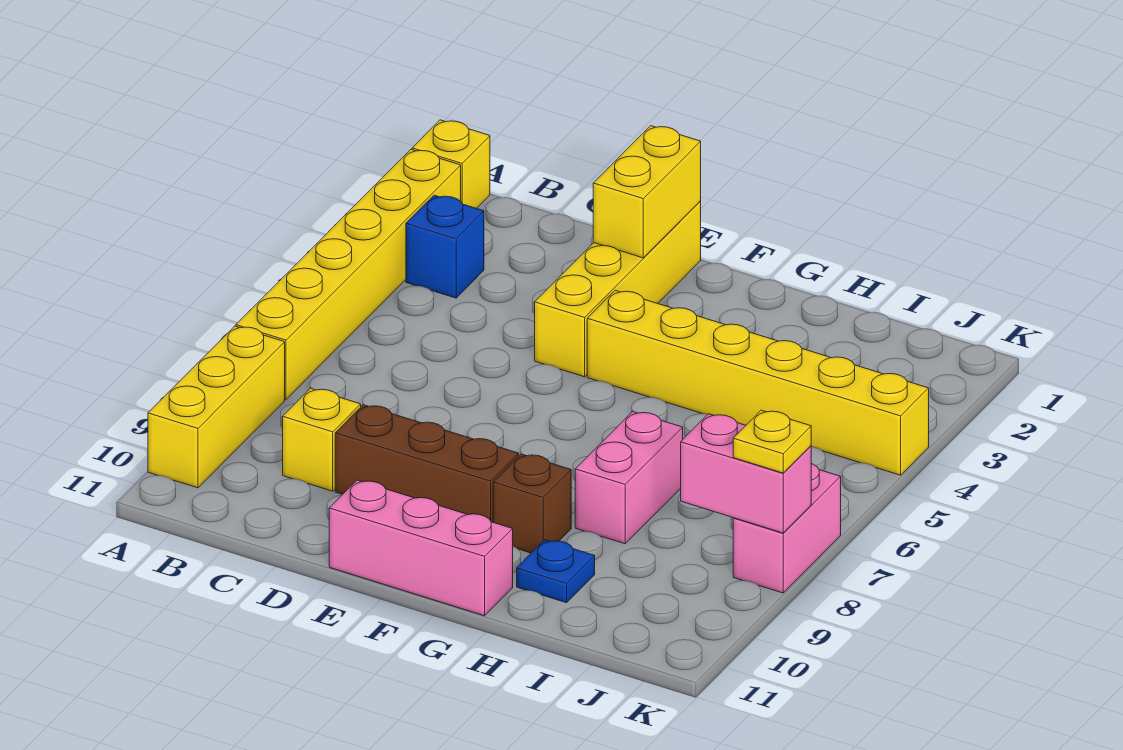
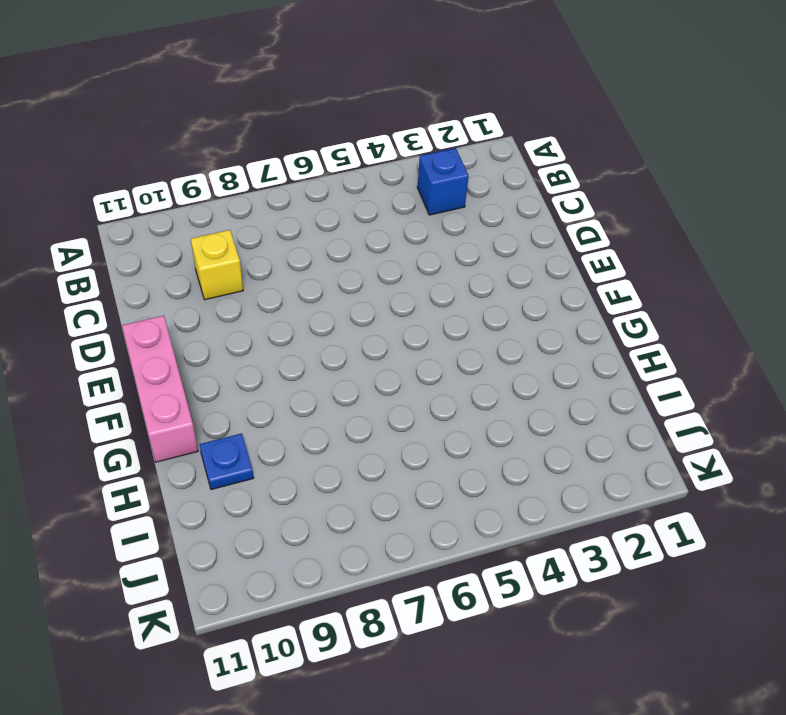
none -> yellow 1x1 brick [412,120,490,208]
none -> yellow 1x6 brick [236,150,461,399]
none -> yellow 1x3 brick [148,326,285,488]

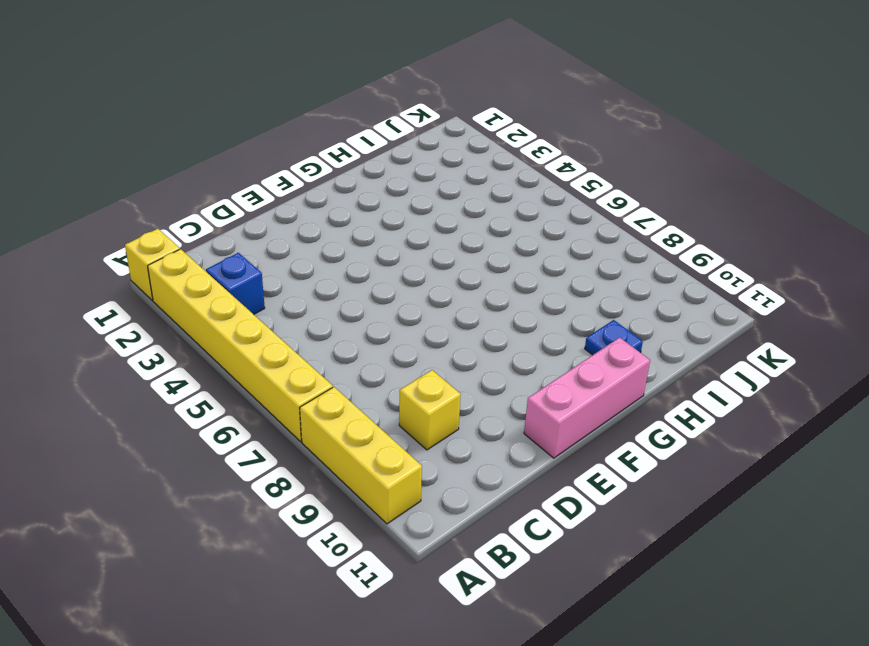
none -> brown 1x3 brick [335,405,519,522]
none -> yellow 1x4 brick [535,201,701,377]
none -> yellow 1x6 brick [587,290,929,475]

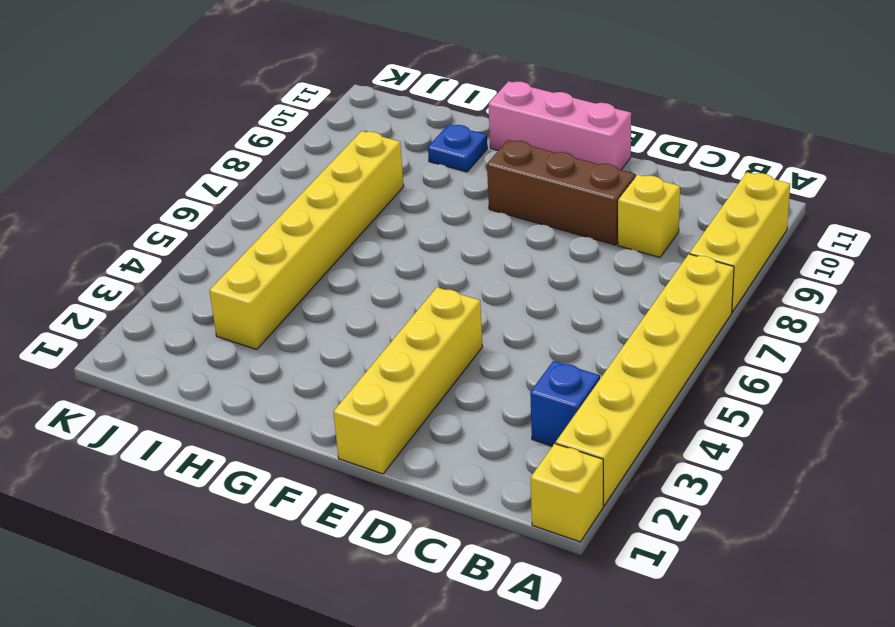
yellow 1x6 brick [209,131,404,349] -> yellow 1x6 brick turned to [587,290,929,475]
none -> brown 1x1 brick [493,454,571,553]
none -> pink 1x2 brick [575,412,683,544]
none -> pink 1x2 brick [733,464,841,593]

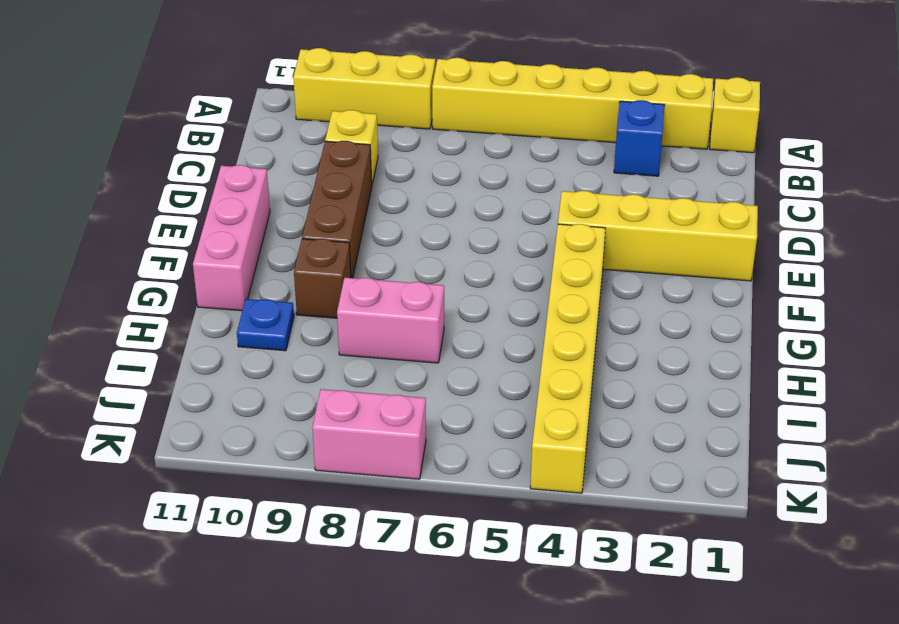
none -> yellow 1x2 brick [593,126,701,258]
none -> pink 1x2 brick [681,414,811,533]
none -> yellow 1x1 plate [733,410,811,473]

